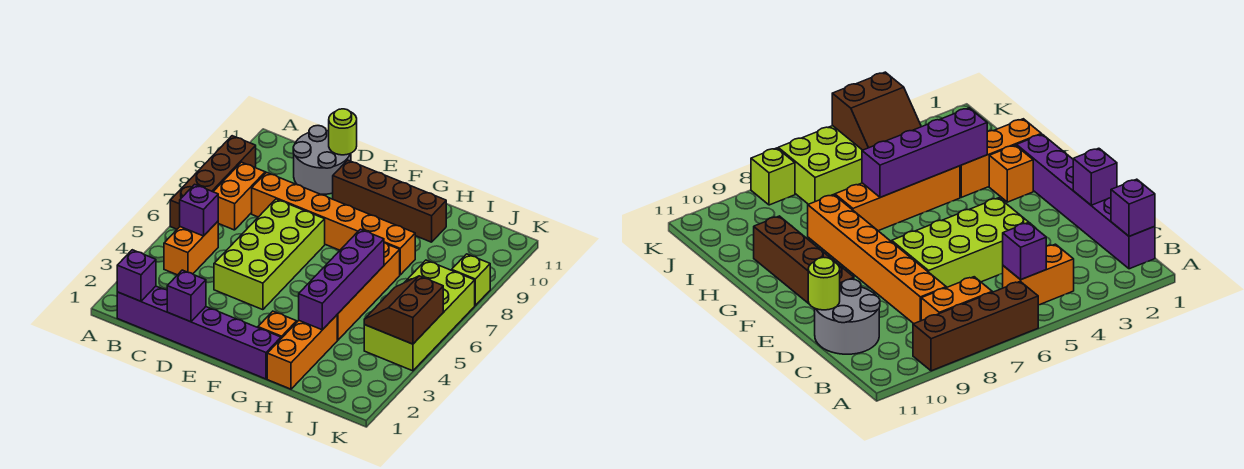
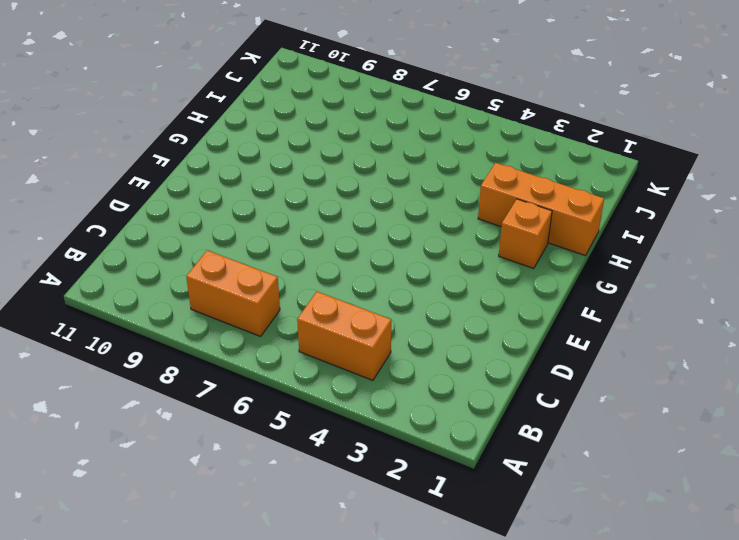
none -> brown 1x4 brick [170,136,256,229]
none -> purple 1x6 brick [117,286,281,379]
none -> orange 1x6 brick [252,172,415,275]

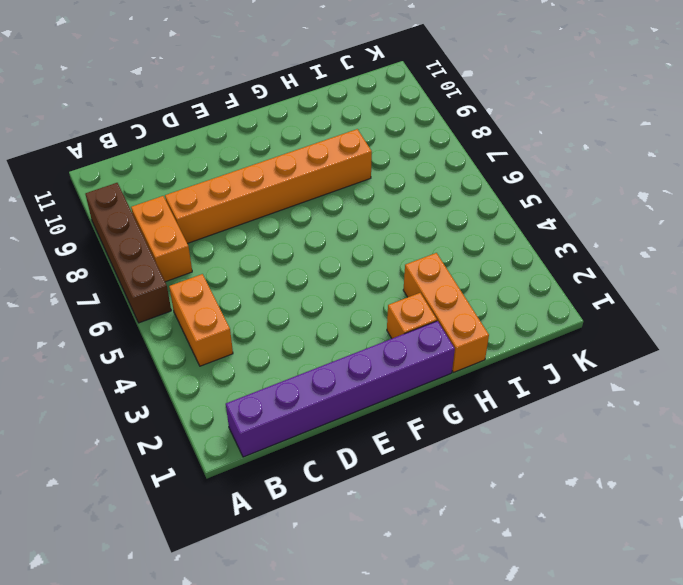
none -> grey 2x2 round brick [293,126,351,194]
none -> lime 2x4 brick [214,199,325,310]
none -> brown 1x4 brick [333,160,446,242]

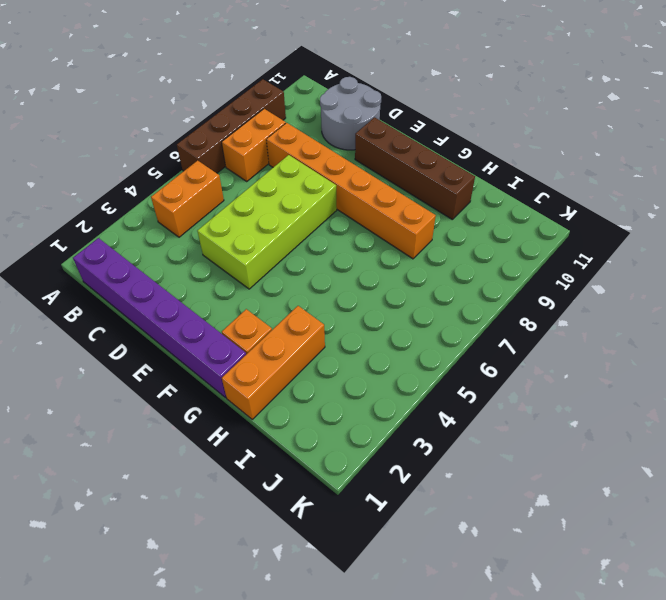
none -> orange 1x4 brick [337,243,400,340]
none -> lime 2x4 brick [364,260,475,371]
none -> lime 1x1 brick [452,254,490,305]

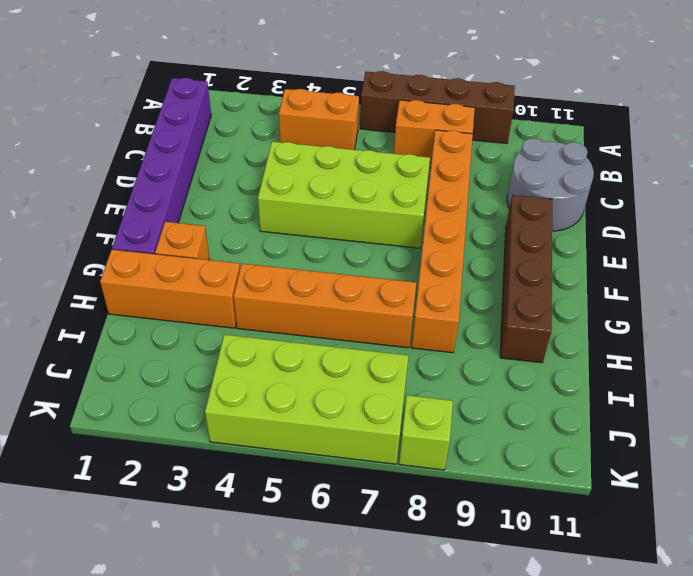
none -> purple 1x1 brick [117,250,156,301]
none -> purple 1x1 brick [180,184,218,236]
none -> purple 1x1 brick [167,270,206,322]

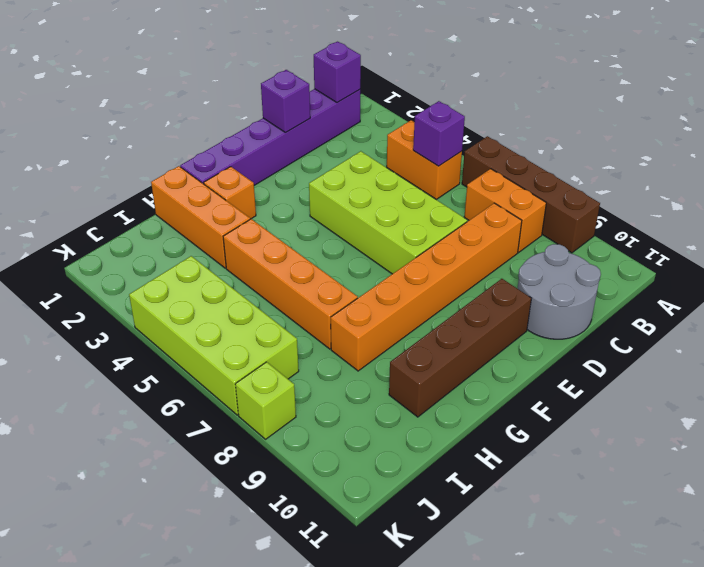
none -> lime 1x1 round brick [329,109,357,155]
none -> purple 1x4 brick [299,229,384,330]
none -> brown 2x2 slope [364,276,443,344]

